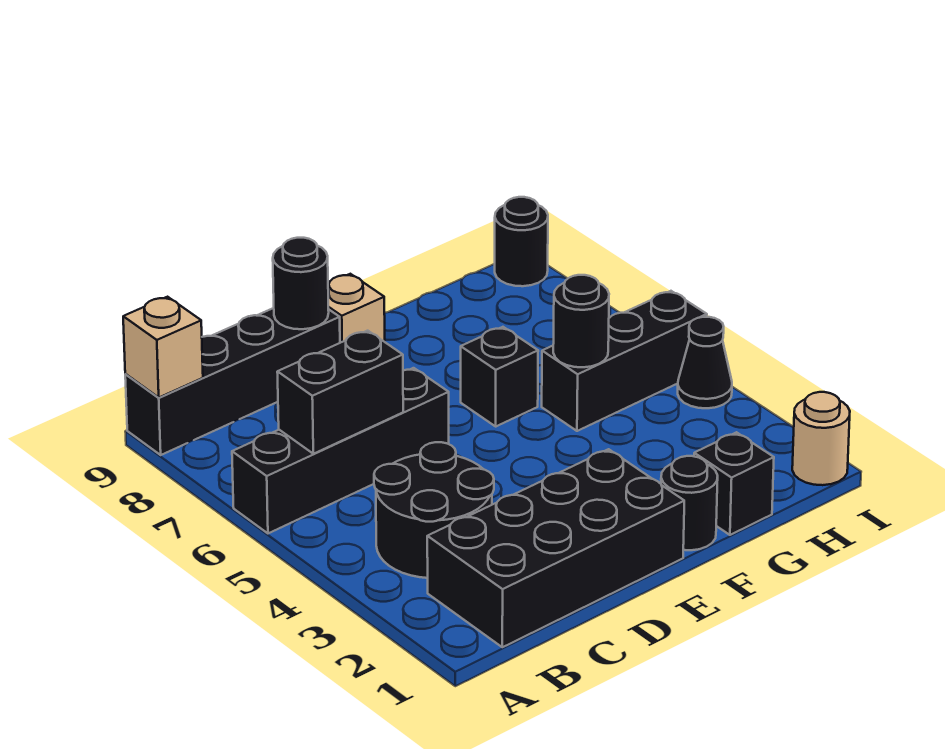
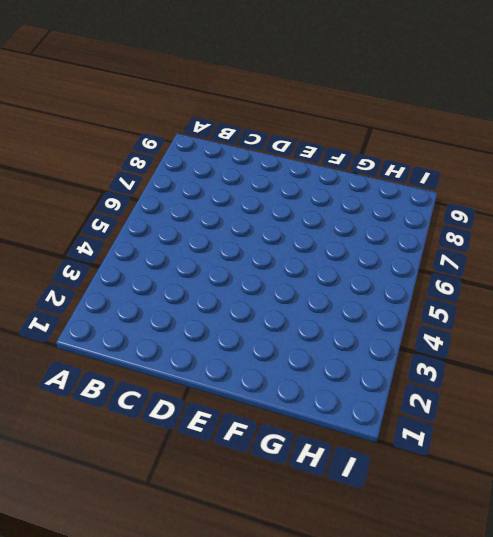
none -> black 1x4 brick [232,368,449,533]
none -> black 1x4 brick [125,308,340,455]
none -> black 2x4 brick [427,449,684,647]

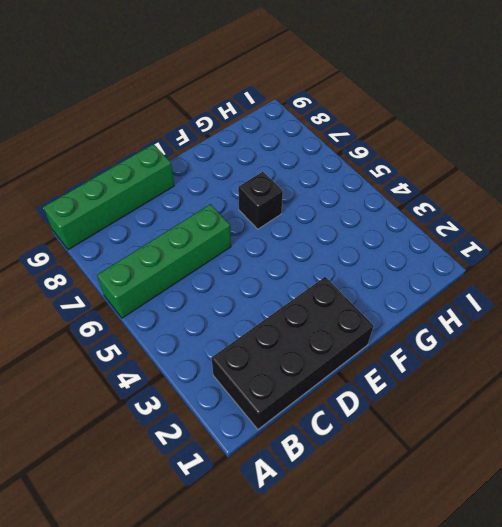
green 1x4 brick [97,204,231,318] -> black 1x4 brick [232,368,449,533]
green 1x4 brick [43,144,174,250] -> black 1x4 brick [125,308,340,455]
none -> black 2x2 round brick [374,442,494,578]
none -> tan 1x1 brick [328,274,385,343]
none -> black 1x1 round brick [661,456,718,550]

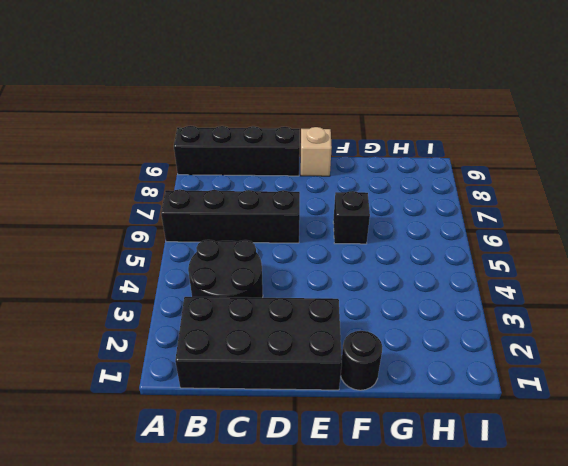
none -> black 1x1 brick [694,432,774,535]
none -> black 1x3 brick [542,291,707,431]
none -> tan 1x1 round brick [792,392,850,485]

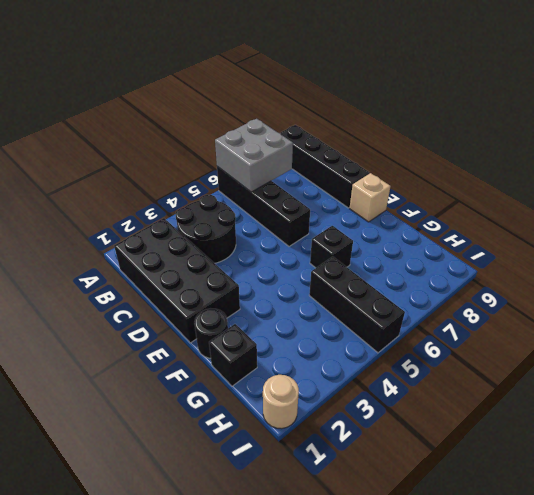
grey 2x2 brick [215,119,293,192] -> black 1x2 brick [277,331,403,454]
none -> black 1x1 cone [678,317,732,408]
none -> black 1x1 round brick [495,197,548,286]
none -> tan 1x1 brick [123,297,203,397]

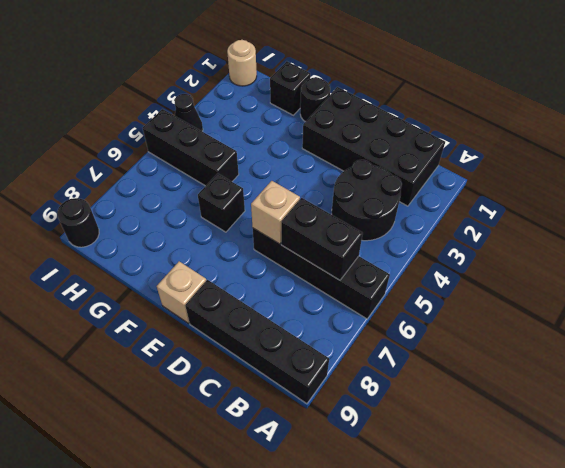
tan 1x1 brick [251,181,300,244] -> tan 1x1 brick moved to [123,297,203,397]
none -> black 1x1 round brick [273,238,329,329]
none -> black 1x1 round brick [553,275,609,367]

